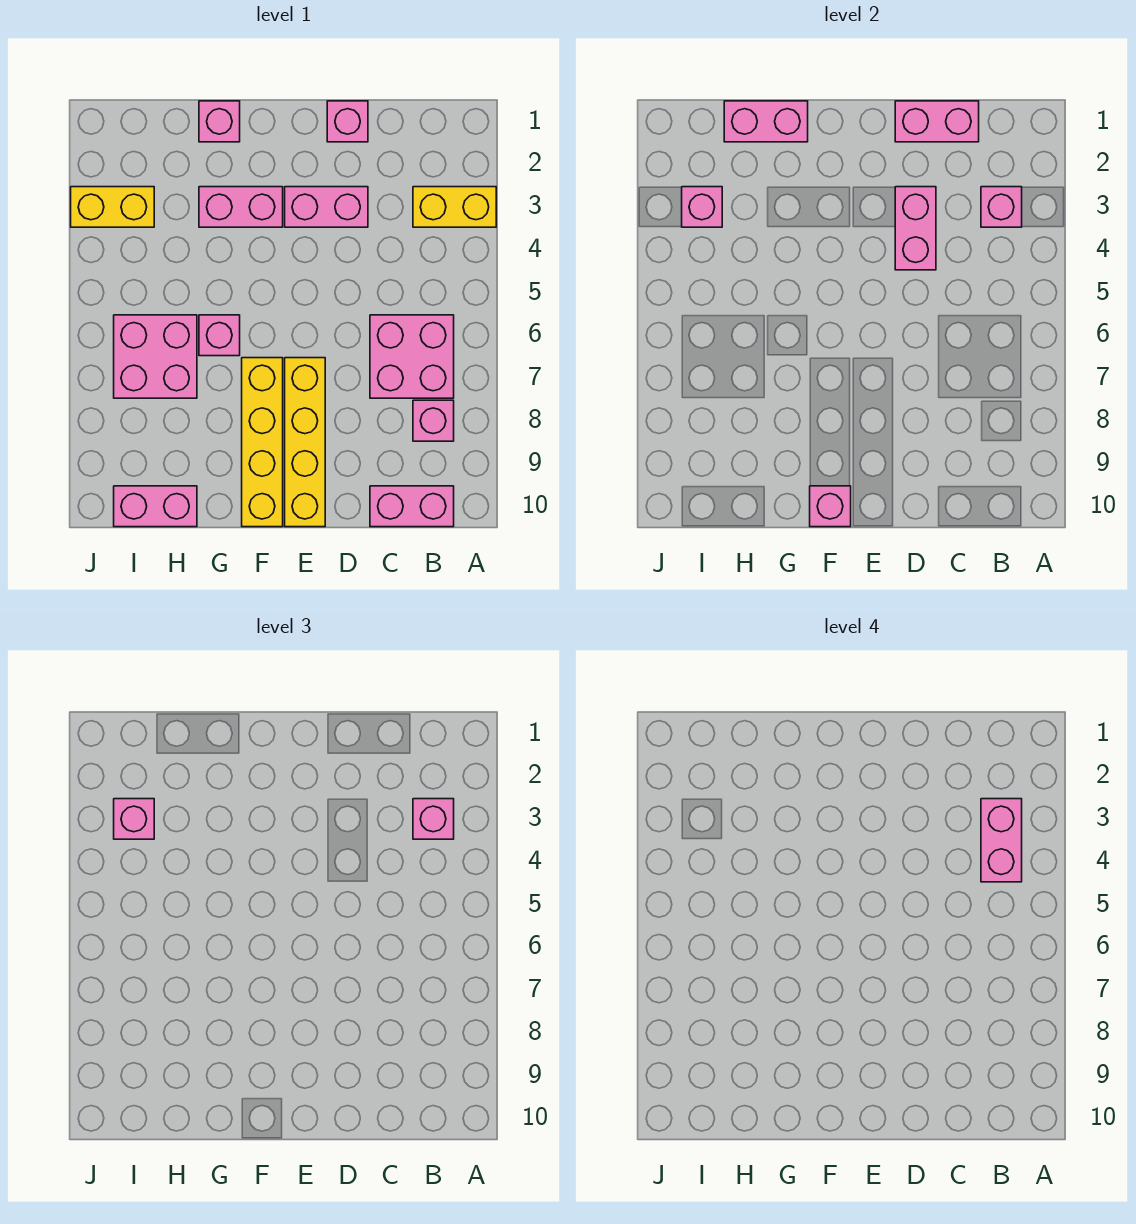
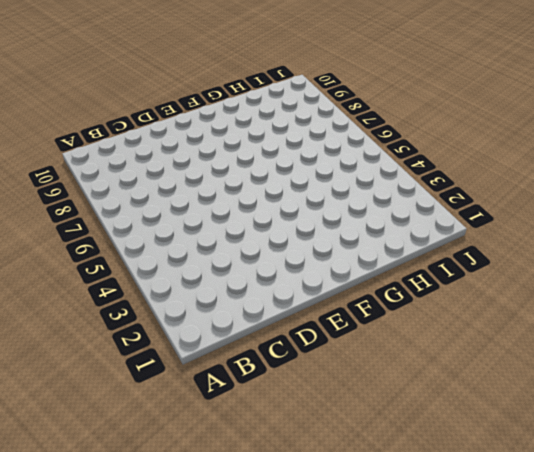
none -> yellow 1x2 brick [413,187,496,227]
none -> pink 2x2 brick [370,315,454,398]
none -> pink 1x1 brick [413,400,454,441]

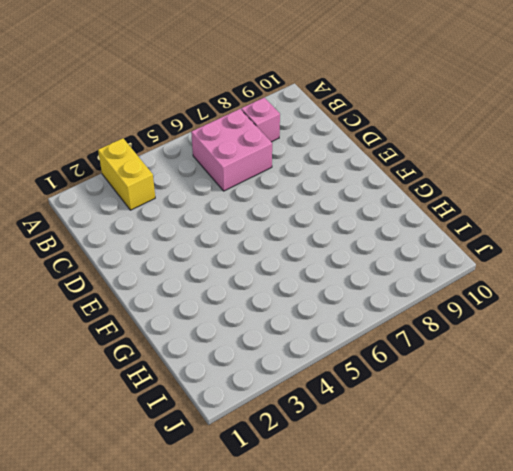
none -> pink 1x2 brick [370,486,454,527]
none -> pink 1x1 brick [327,101,368,142]
none -> pink 1x2 brick [285,187,368,227]

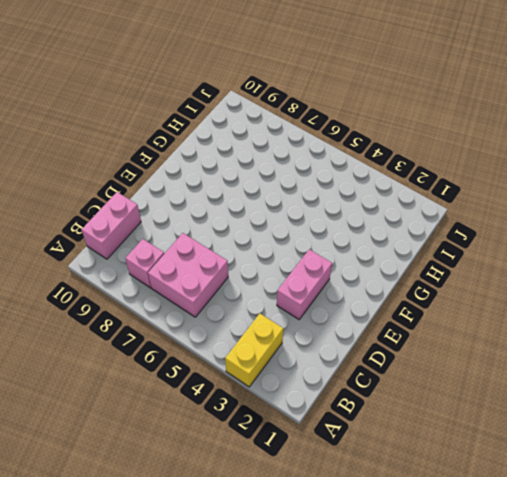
none -> pink 1x1 brick [327,101,368,142]
none -> yellow 1x4 brick [285,358,325,527]
none -> pink 1x2 brick [199,187,283,227]

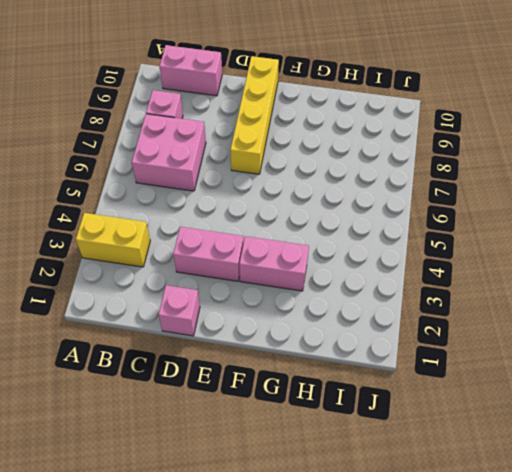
none -> yellow 1x4 brick [242,358,283,527]
none -> pink 1x1 brick [199,101,240,142]
none -> pink 1x1 brick [199,315,240,356]

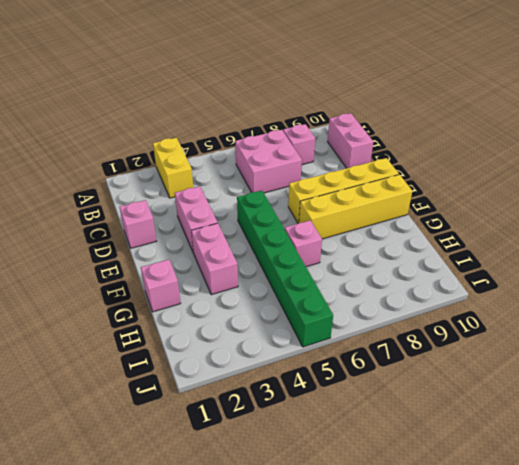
green 1x6 brick [237,191,333,347] -> none
none -> pink 2x2 brick [114,315,197,398]
none -> pink 1x2 brick [114,486,197,527]
none -> yellow 1x2 brick [71,187,154,227]

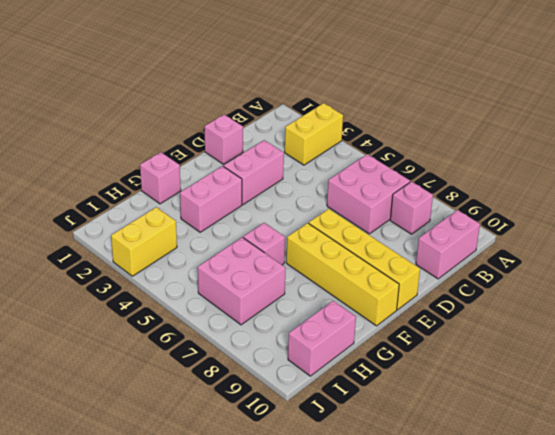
none -> pink 1x1 brick [981,187,1022,227]
none -> pink 1x2 brick [895,101,979,142]
none -> pink 1x2 brick [895,187,936,270]

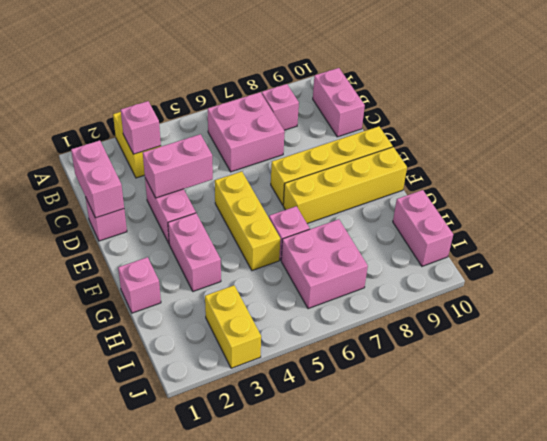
yellow 1x3 brick [215,171,280,270] -> none
none -> pink 1x1 brick [810,486,851,527]
none -> pink 1x2 brick [724,101,808,142]
none -> pink 1x1 brick [682,187,722,227]

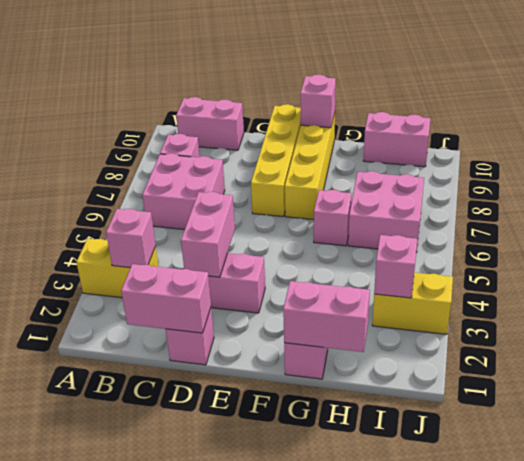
none -> pink 1x2 brick [199,187,283,227]
none -> pink 1x1 brick [413,799,454,839]
none -> pink 1x1 brick [114,799,154,839]

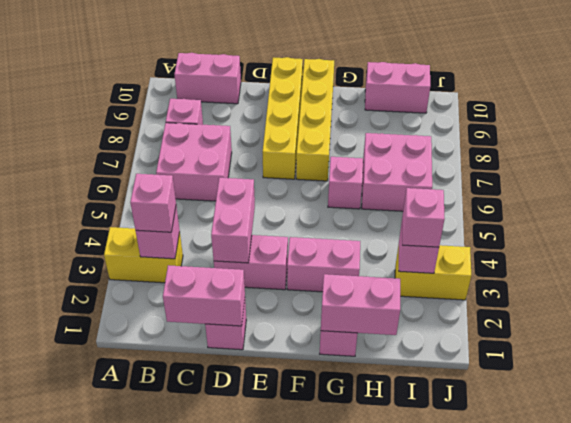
none -> pink 1x1 brick [810,486,851,527]
none -> pink 1x2 brick [981,799,1022,882]

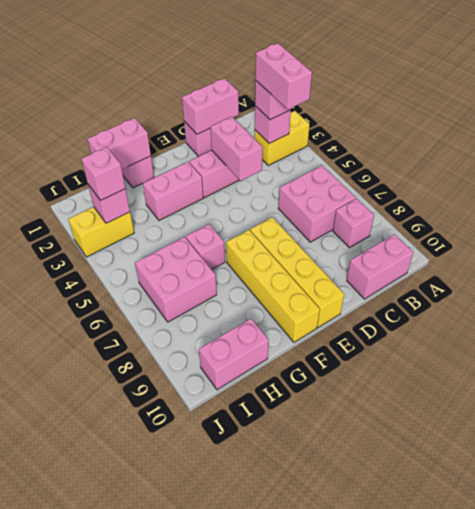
none -> pink 1x1 brick [810,486,851,527]

